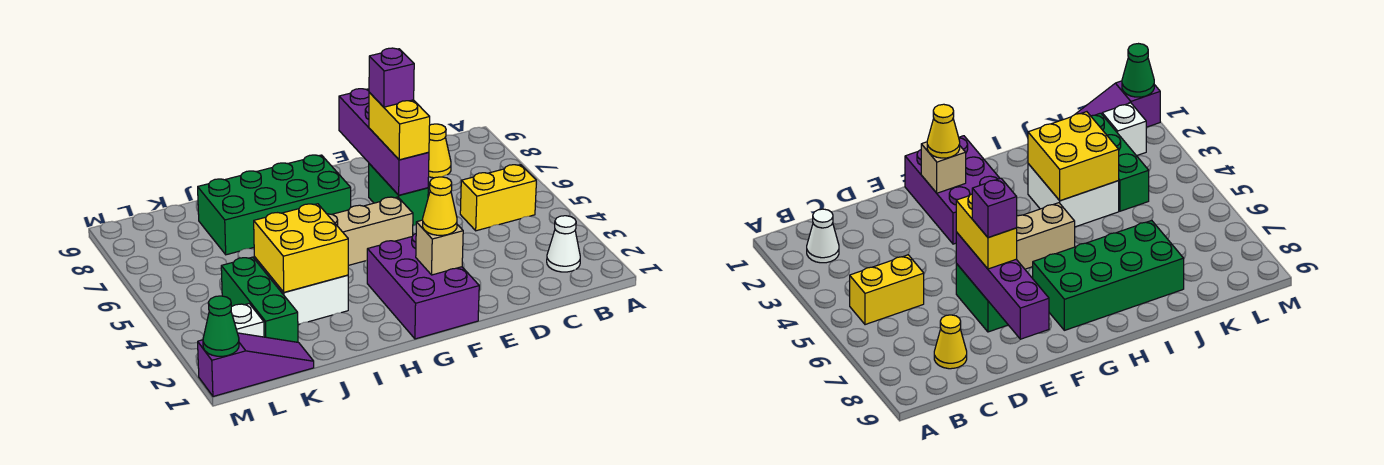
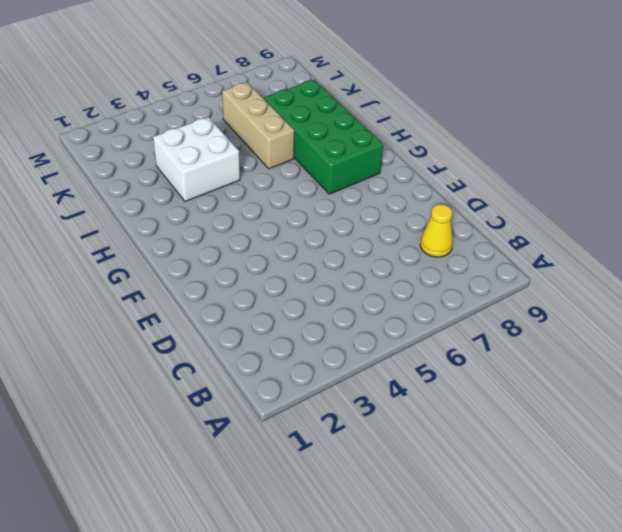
tan 1x3 brick [222,82,295,169] -> tan 1x3 brick moved to [327,197,413,265]
none -> white 1x1 cone [547,216,580,272]
none -> yellow 1x2 brick [460,165,536,231]
none -> green 1x2 brick [369,164,428,226]

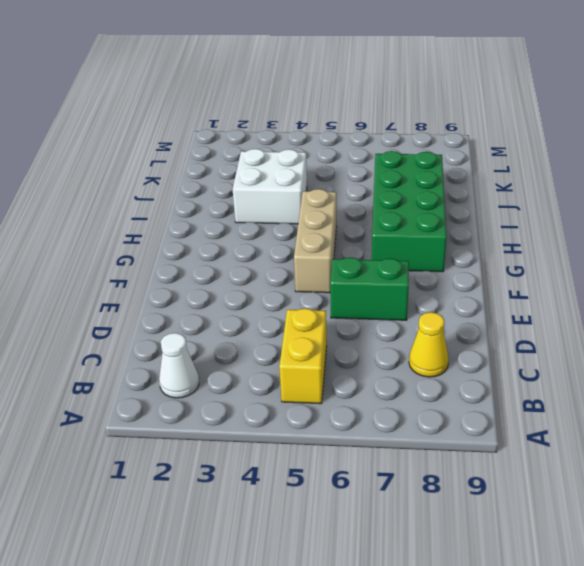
none -> purple 2x3 brick [367,234,479,339]
none -> purple 1x3 slope [198,333,314,396]
none -> green 1x3 brick [221,257,298,342]

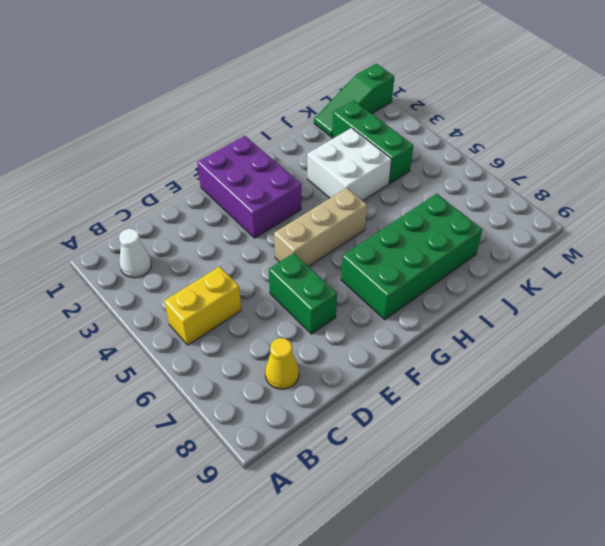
green 1x3 slope [314,64,394,137] -> purple 1x3 slope [198,333,314,396]
none -> white 1x1 brick [231,304,264,337]
none -> purple 1x4 brick [339,89,429,195]
none -> tan 1x1 brick [416,220,463,275]

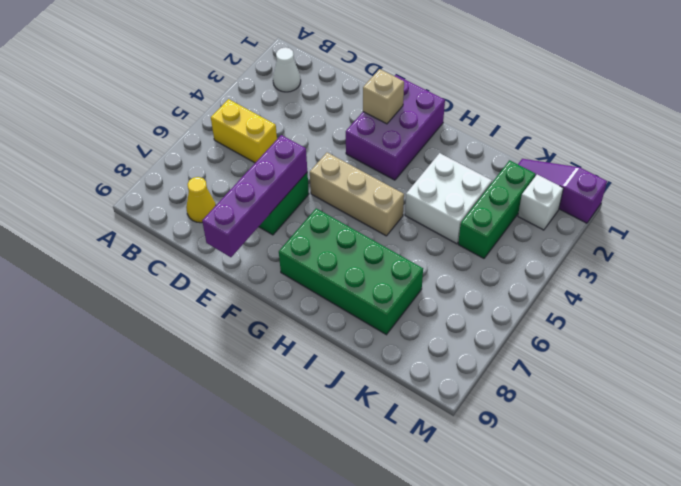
none -> yellow 2x2 brick [254,204,348,292]
none -> green 1x1 cone [203,296,239,356]
none -> yellow 1x2 brick [369,93,430,160]

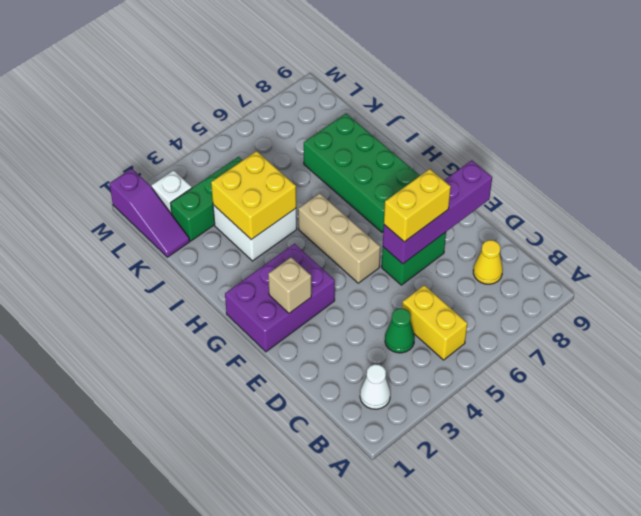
green 1x1 cone [385,308,415,353] -> green 1x1 cone moved to [203,296,239,356]
none -> yellow 1x1 cone [423,177,457,235]
none -> purple 1x1 brick [369,48,414,107]

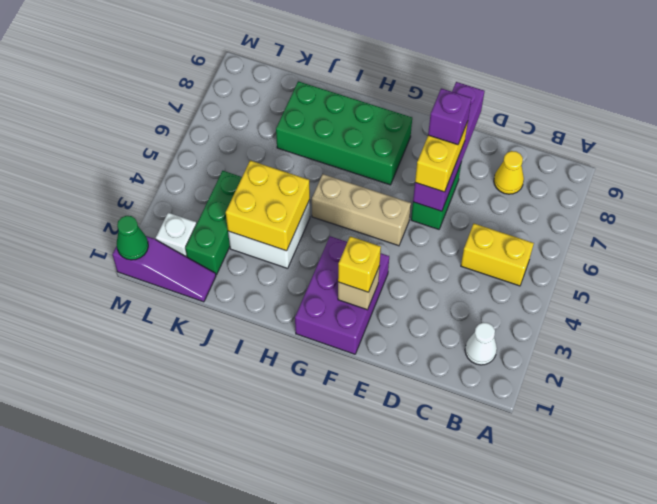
yellow 1x1 brick [338,236,381,292] -> yellow 1x1 cone [423,177,457,235]

